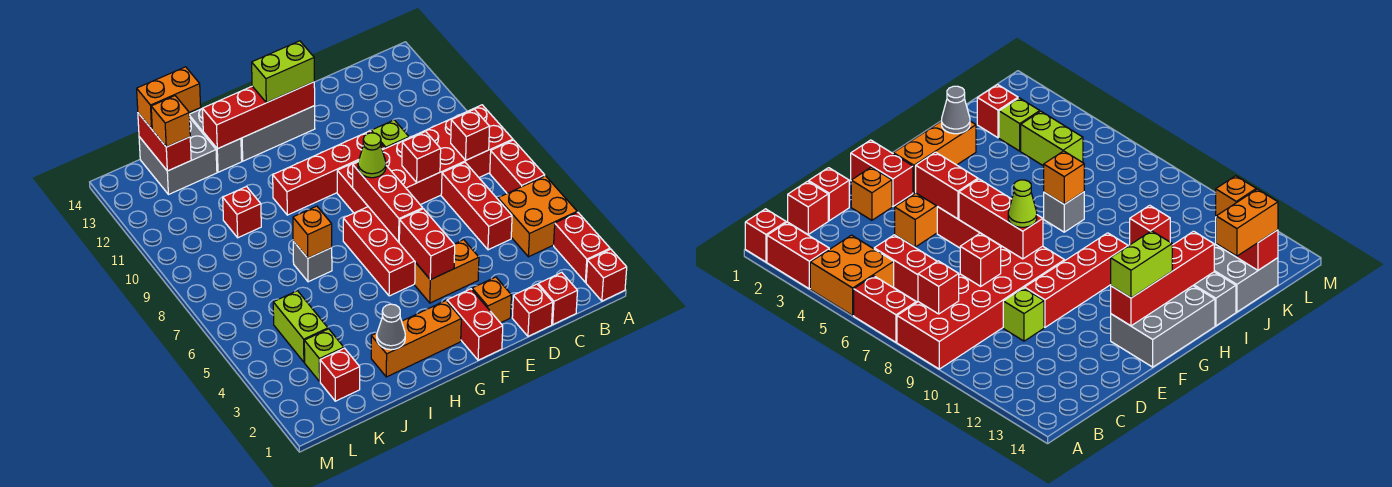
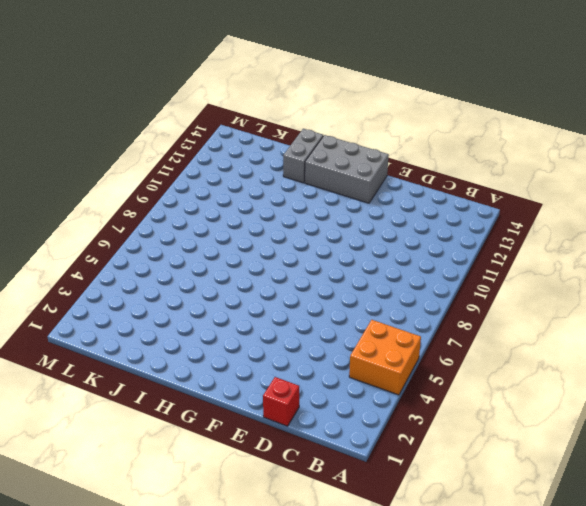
none -> red 1x1 brick [586,249,627,301]
none -> red 1x2 brick [554,212,610,282]
none -> red 1x2 brick [490,140,545,193]
none -> red 2x6 brick [337,105,513,213]

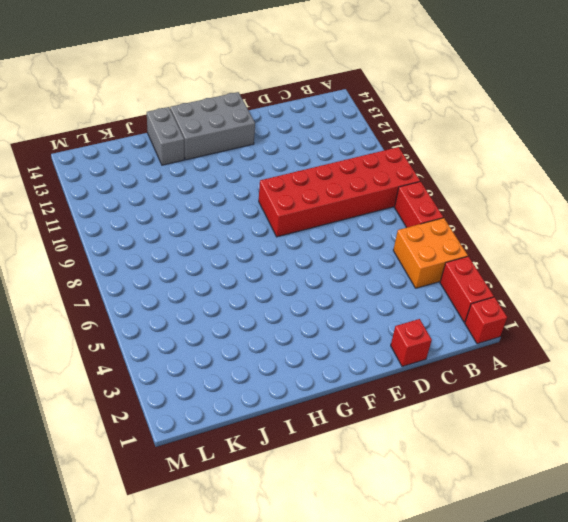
none -> red 1x1 brick [538,272,577,324]
none -> red 1x3 brick [441,162,512,250]
none -> lime 1x1 brick [371,120,409,148]
none -> orange 1x1 brick [472,277,511,323]

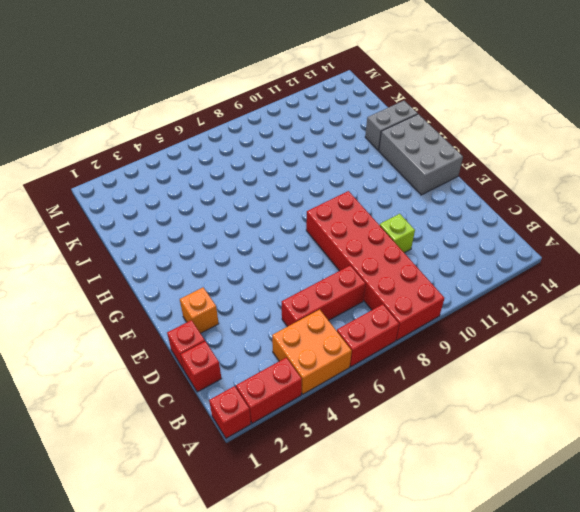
none -> orange 1x2 brick [415,240,479,303]
none -> red 1x4 brick [273,131,385,215]
none -> red 1x2 brick [447,289,503,360]
none -> red 2x3 brick [343,207,415,296]

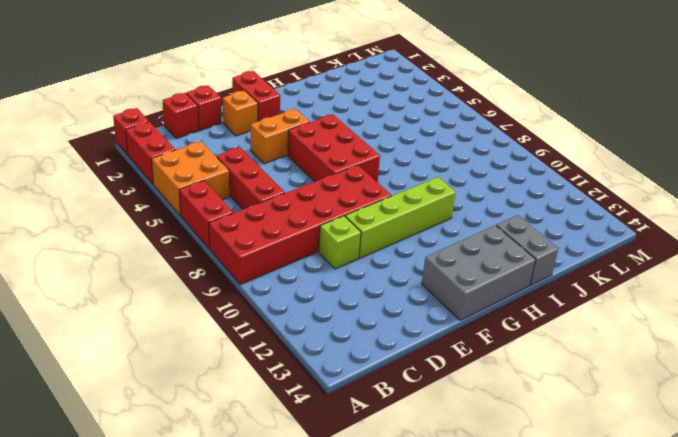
lime 1x4 brick [345,177,456,258] -> red 1x4 brick [273,131,385,215]
none -> orange 1x3 brick [371,301,461,377]
none -> grey 1x1 brick [293,241,332,282]
none -> red 1x1 brick [223,186,261,238]
none -> grey 2x2 brick [139,119,217,195]

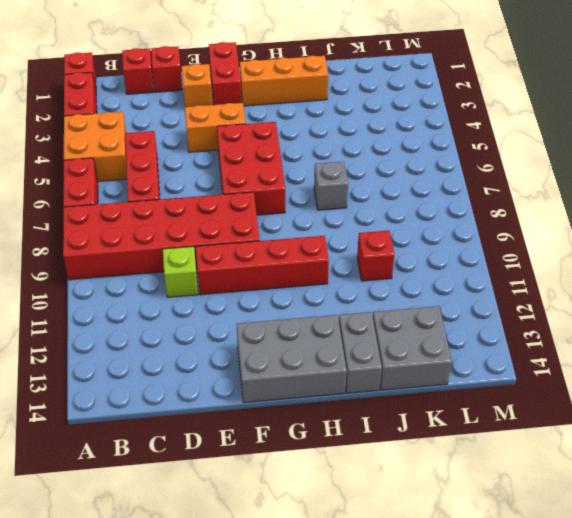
none -> red 1x1 brick [320,348,360,401]
none -> lime 1x1 brick [304,329,344,381]
none -> lime 1x2 brick [273,291,328,362]
none -> red 1x1 brick [451,109,490,160]

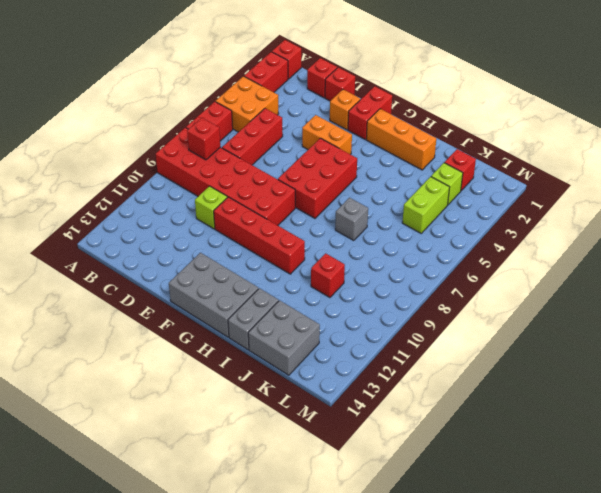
none -> red 1x1 brick [402,132,441,183]
none -> red 1x2 brick [399,209,455,280]
none -> red 1x3 brick [353,162,423,242]
none -> red 1x4 brick [203,82,315,149]

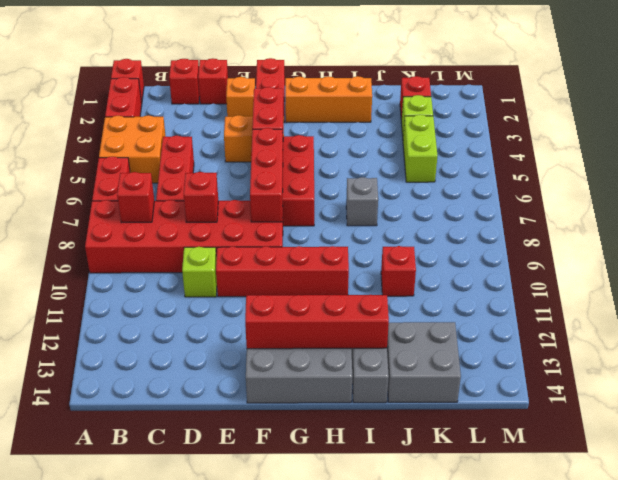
none -> grey 1x1 cone [377,304,405,350]
none -> orange 1x1 brick [293,206,332,258]
none -> red 1x2 brick [138,113,191,171]
none -> lime 1x1 cone [358,133,386,178]

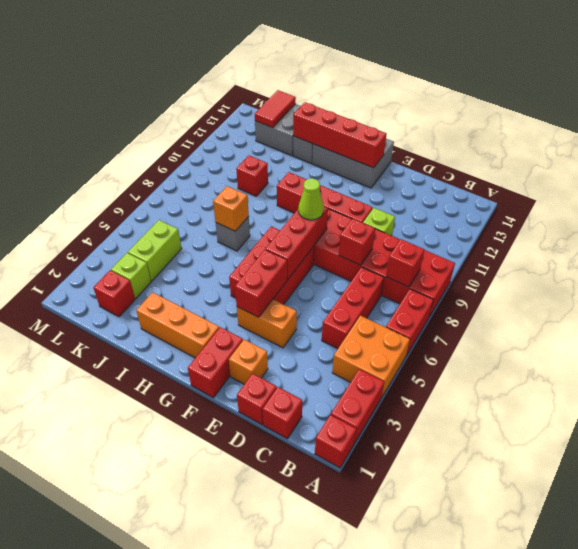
red 1x2 tile [255,90,296,128] -> red 1x2 brick [138,113,191,171]
none -> grey 1x1 cone [377,304,405,350]
none -> lime 1x2 brick [252,41,314,103]
none -> orange 1x2 brick [137,67,201,129]
none -> orange 1x1 brick [151,96,190,147]

